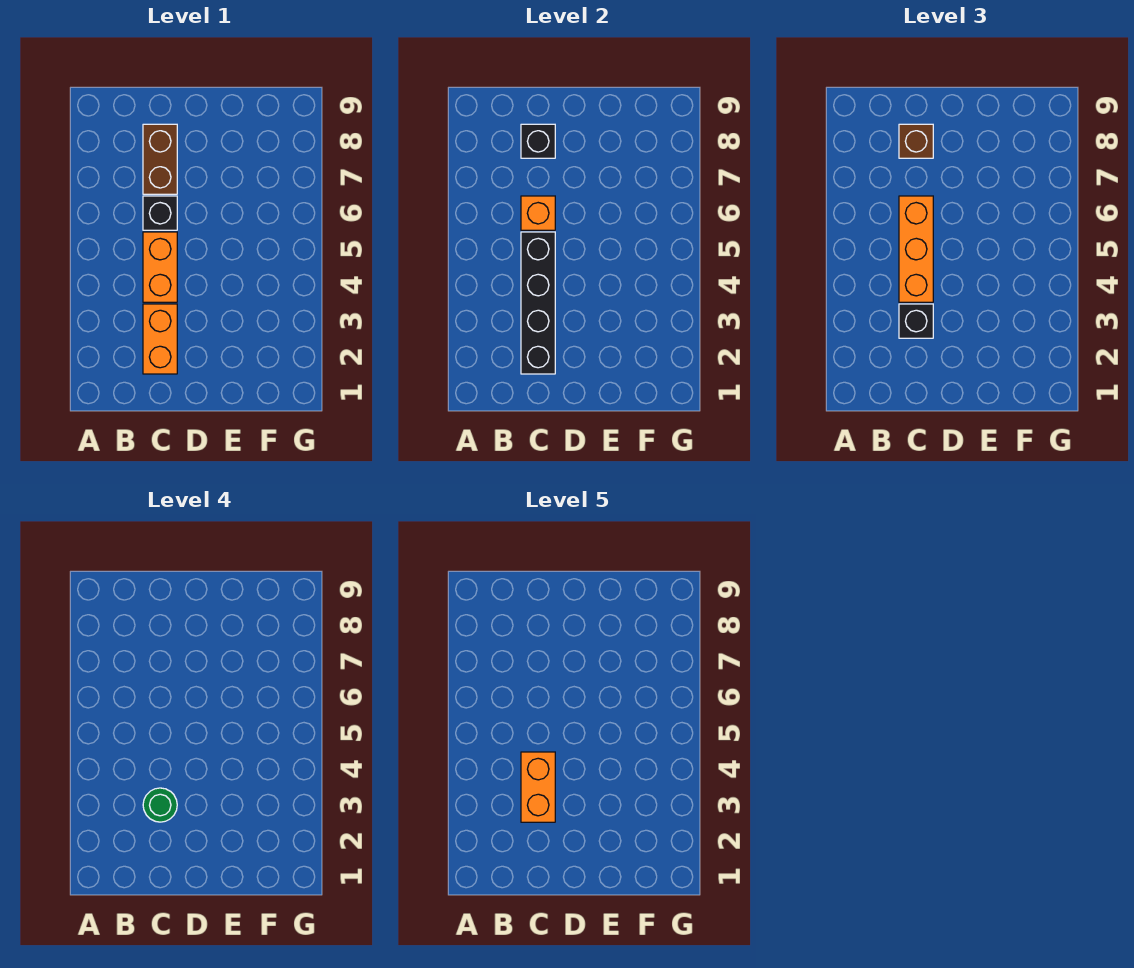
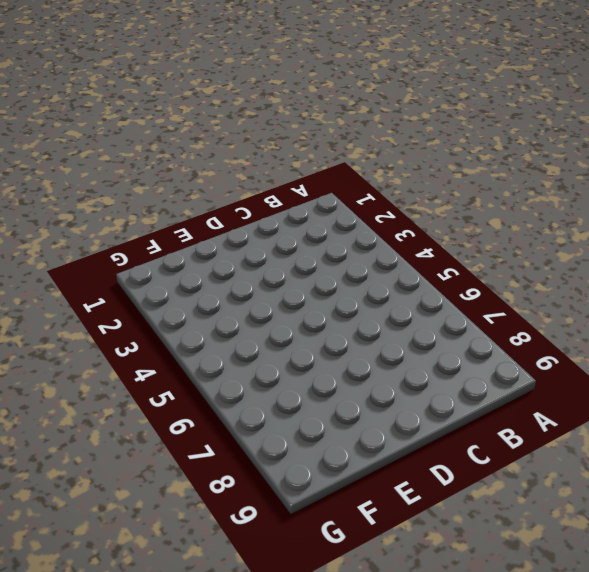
none -> orange 1x2 brick [143,304,177,374]
none -> orange 1x2 brick [143,232,177,302]
none -> black 1x1 brick [143,196,177,230]

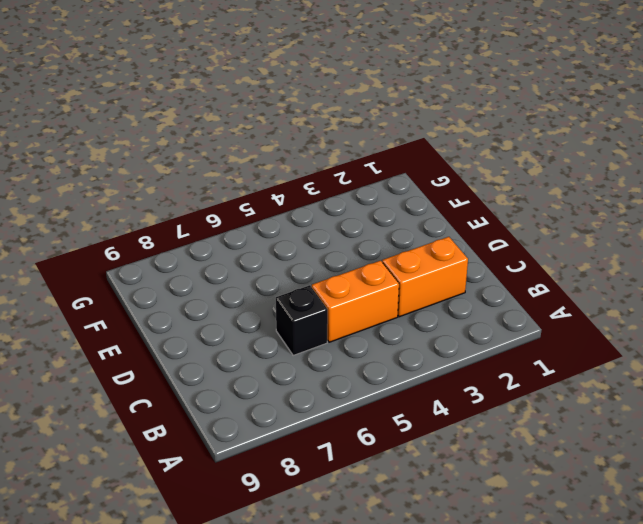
none -> brown 1x2 brick [143,124,177,194]
none -> black 1x4 brick [521,232,555,374]
none -> orange 1x1 brick [521,196,555,230]

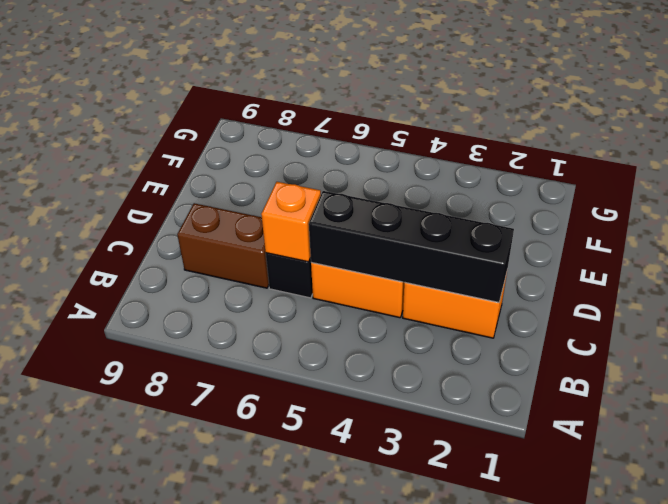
none -> black 1x1 brick [521,124,555,158]
none -> black 1x1 brick [899,304,933,338]
none -> orange 1x3 brick [899,196,933,302]

